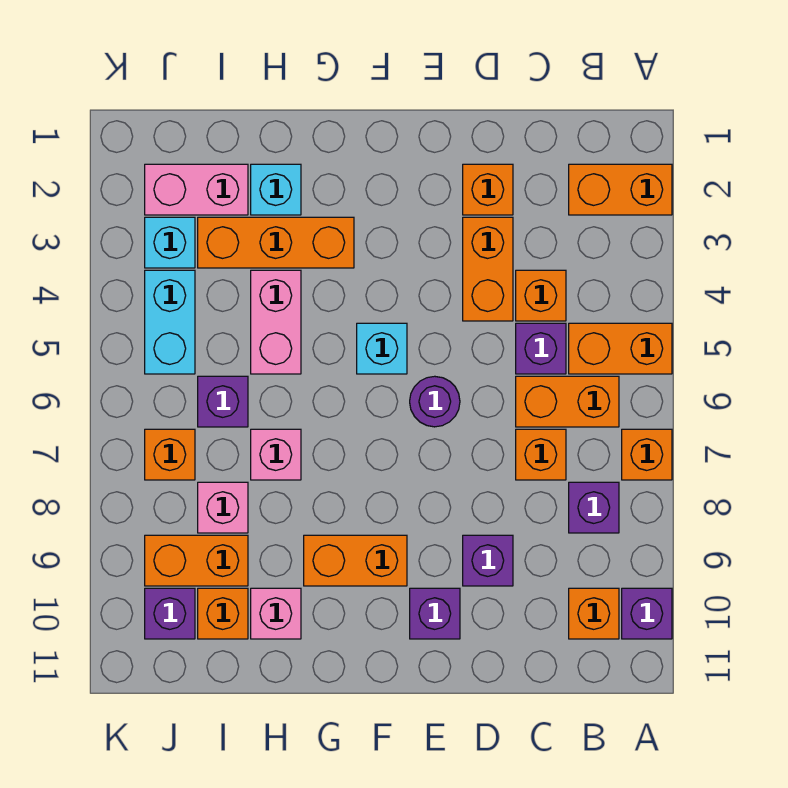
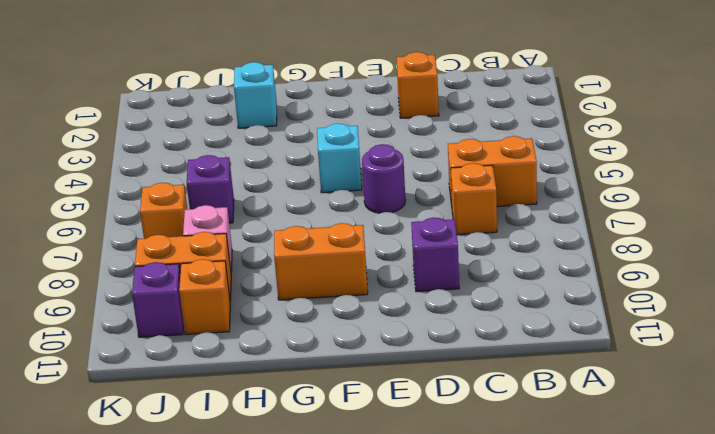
none -> orange 1x2 brick [569,164,672,215]
none -> orange 1x2 brick [569,323,672,374]
none -> orange 1x1 brick [622,429,672,480]
none -> purple 1x1 brick [622,588,672,639]

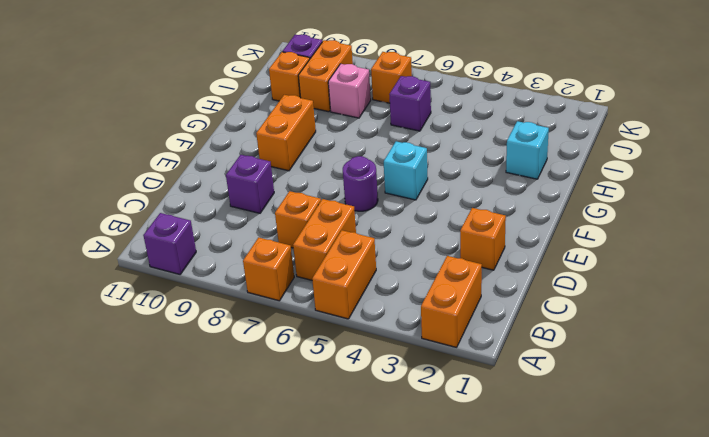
none -> purple 1x1 brick [569,482,619,533]
none -> orange 1x1 brick [569,588,619,639]
none -> orange 1x1 brick [516,270,566,321]
none -> purple 1x1 brick [516,323,566,374]

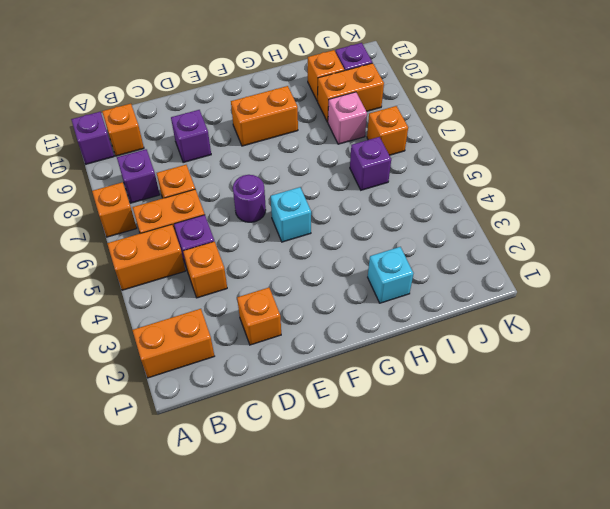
none -> orange 1x2 brick [463,217,513,321]
none -> purple 1x1 brick [410,588,460,639]
none -> orange 1x3 brick [198,217,354,268]
none -> pink 1x2 brick [251,270,301,374]

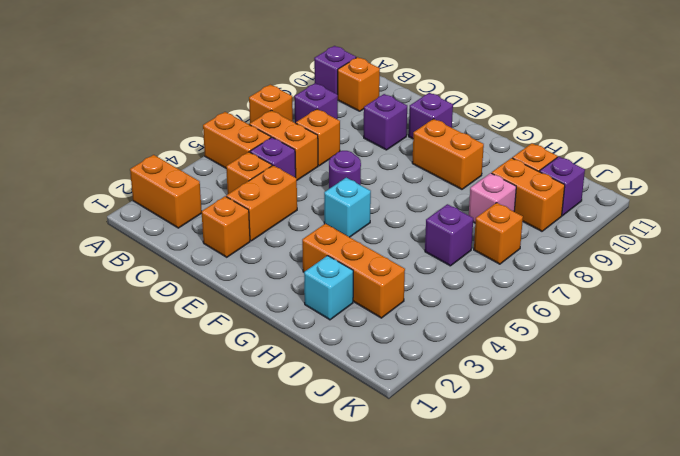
none -> pink 1x2 brick [251,270,301,374]
none -> pink 1x1 brick [251,429,301,480]
none -> pink 1x1 brick [251,588,301,639]
none -> pink 1x2 brick [145,164,248,215]

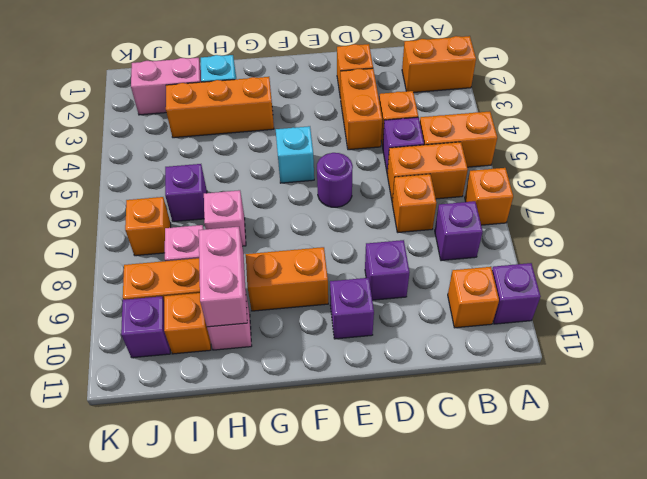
pink 1x2 brick [199,227,247,327] -> pink 1x2 brick moved to [251,270,301,374]
none -> cyan 1x1 brick [145,217,195,268]
none -> cyan 1x2 brick [145,270,195,374]

